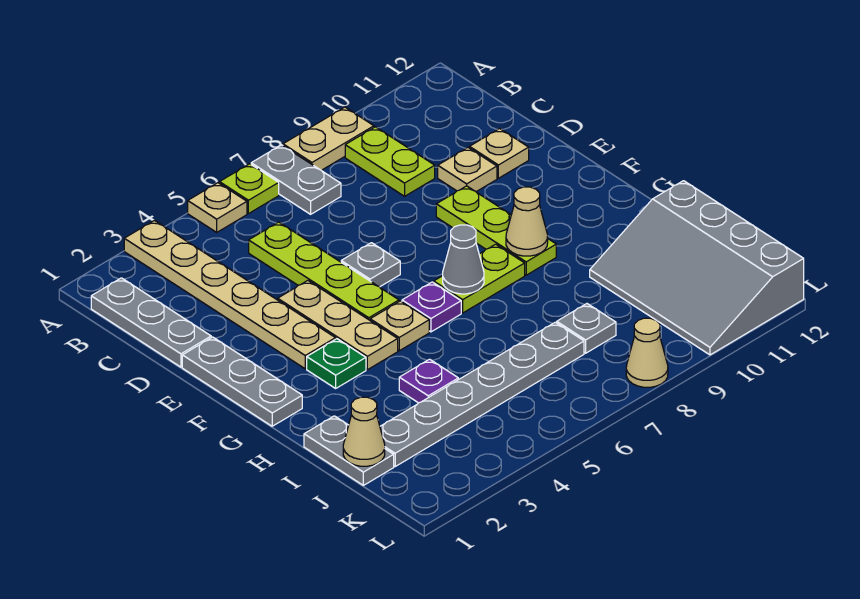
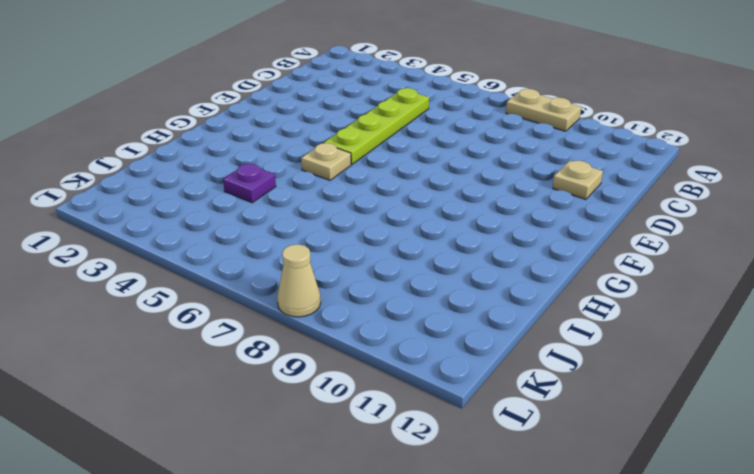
none -> tan 1x6 plate [124,221,336,369]
none -> tan 1x1 plate [188,183,247,232]
none -> lime 1x1 plate [220,164,279,214]

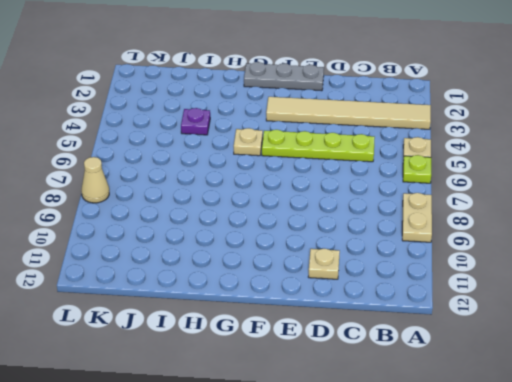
tan 1x6 tile [266,97,431,129] -> tan 1x6 plate [124,221,336,369]
none -> grey 1x2 plate [251,145,341,214]
none -> grey 1x3 plate [91,278,211,367]
none -> lime 1x2 plate [345,127,435,196]

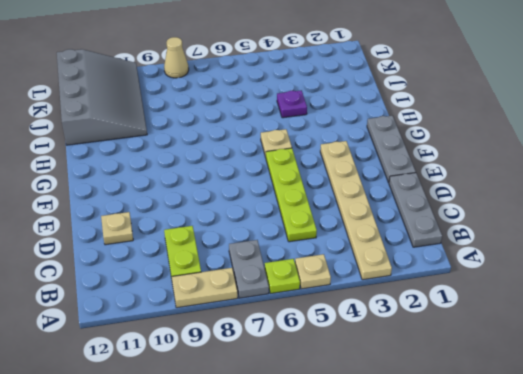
none -> tan 1x1 plate [438,148,497,192]
none -> tan 1x3 plate [278,281,398,370]
none -> grey 1x1 plate [341,243,400,287]

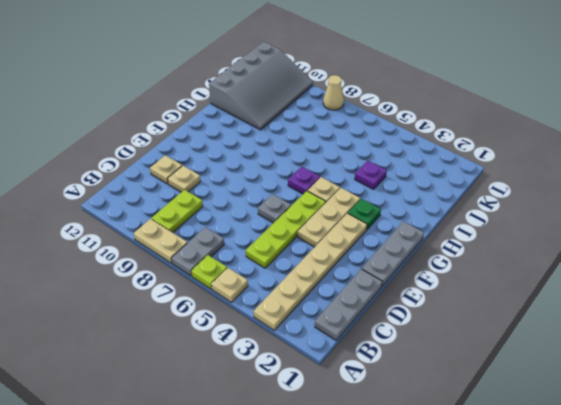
none -> lime 1x3 plate [436,186,556,275]
none -> lime 1x2 plate [434,244,525,313]
none -> grey 1x2 plate [304,416,394,485]

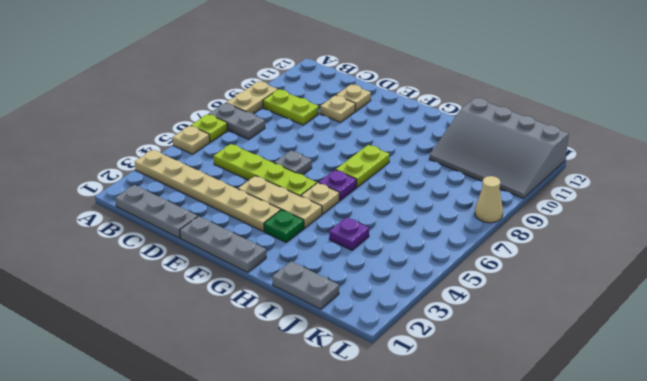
none -> lime 1x3 plate [436,186,556,275]
none -> grey 1x6 plate [380,322,584,466]
none -> grey 1x1 plate [557,304,616,353]

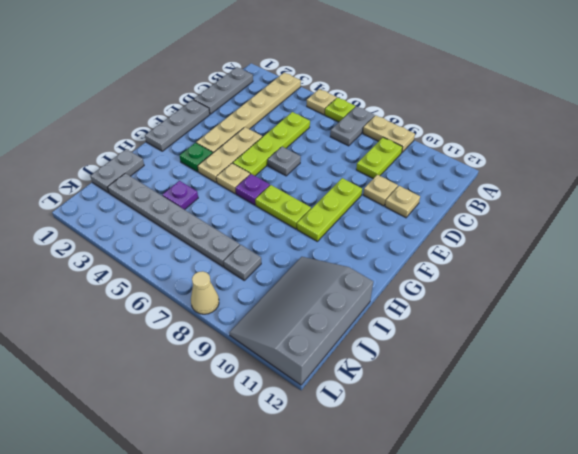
none -> grey 1x1 cone [443,225,484,294]
none -> tan 1x1 cone [506,187,548,256]
none -> tan 1x1 cone [343,397,385,466]

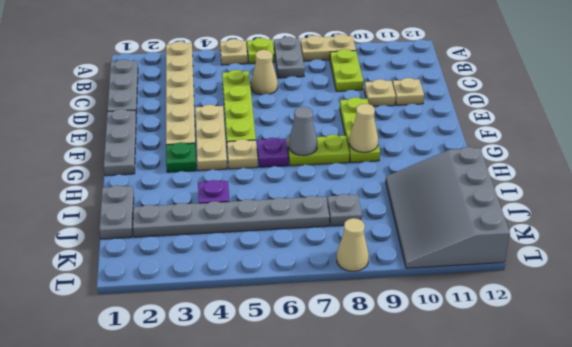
tan 1x1 cone [251,50,278,95] -> tan 1x1 cone moved to [343,397,385,466]
none -> grey 1x1 plate [341,243,400,287]

